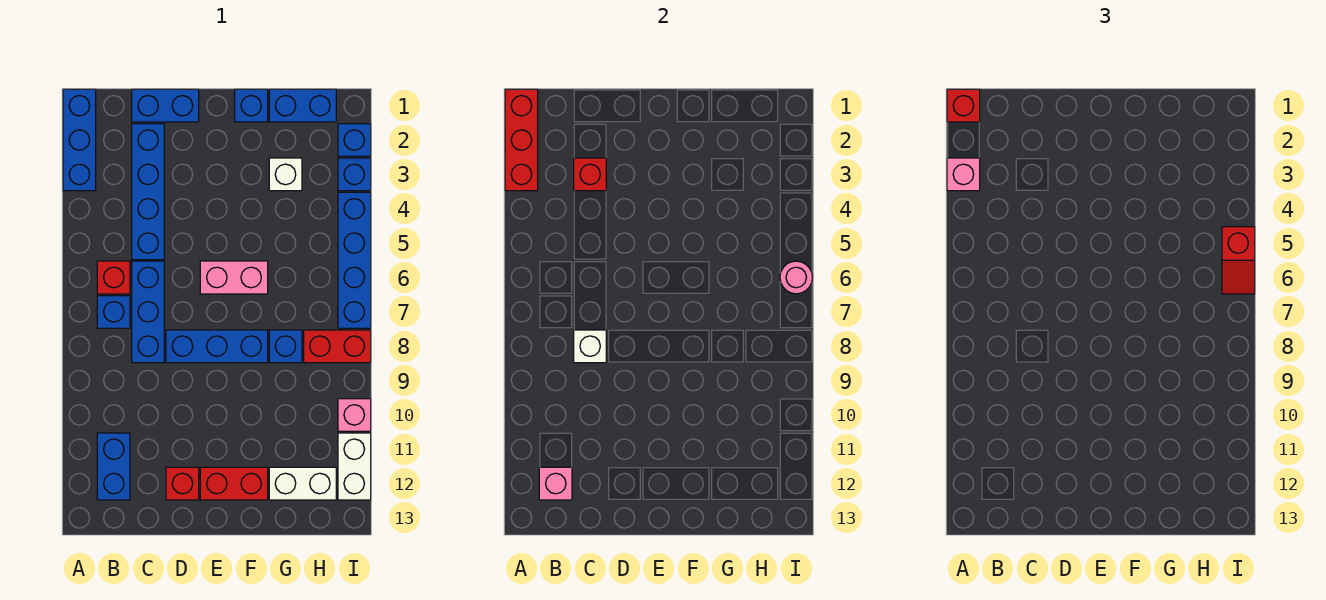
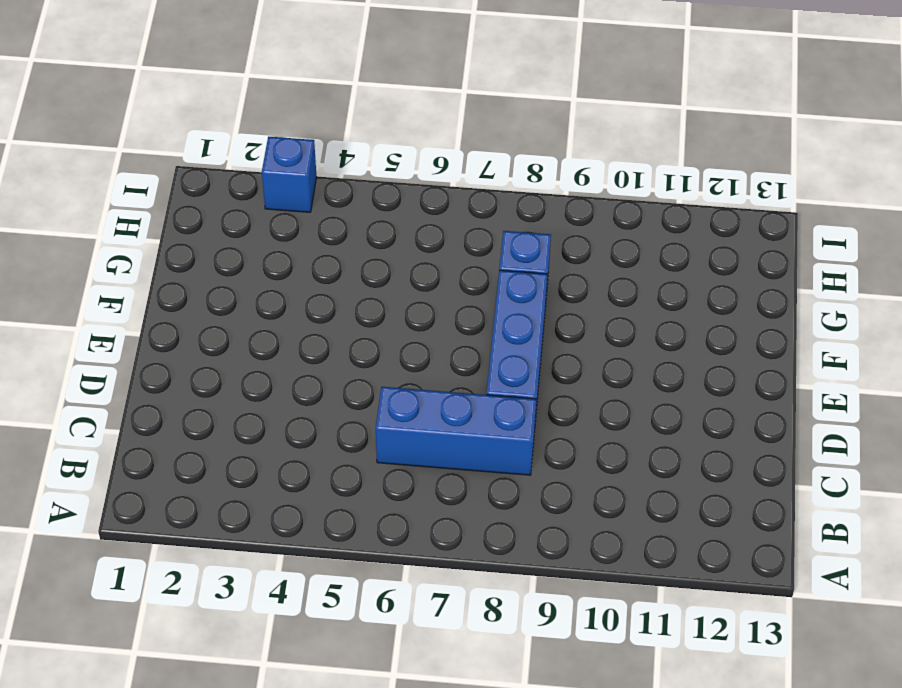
none -> blue 1x3 brick [63,89,96,191]
none -> red 1x1 brick [97,261,130,294]
none -> blue 1x1 brick [97,296,130,328]
none -> blue 1x2 brick [97,433,130,500]

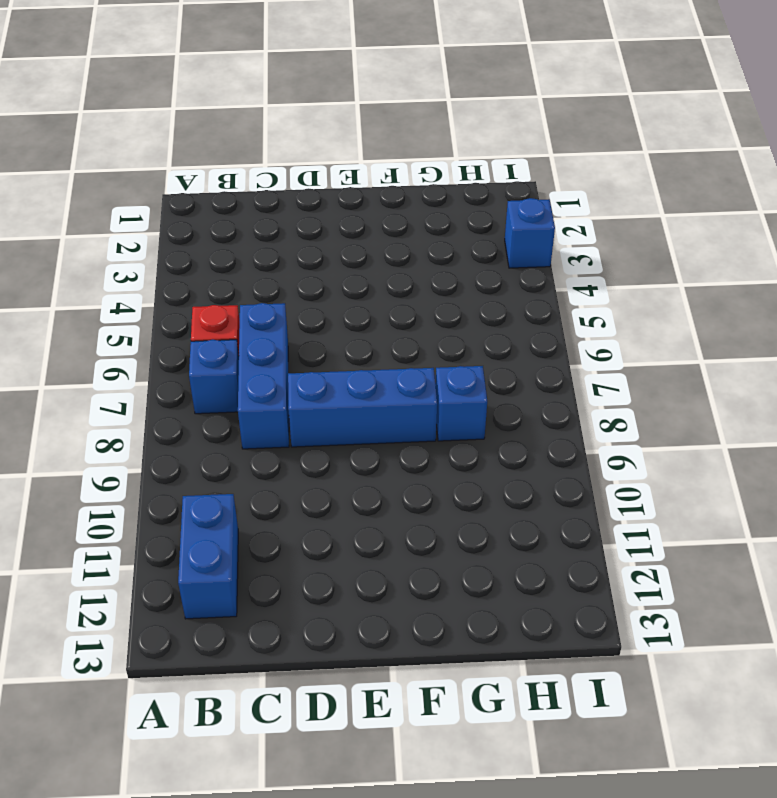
none -> blue 1x3 brick [63,89,96,191]
none -> blue 1x2 brick [132,89,199,122]
none -> blue 1x4 brick [132,124,164,260]
none -> red 1x1 brick [166,467,199,500]

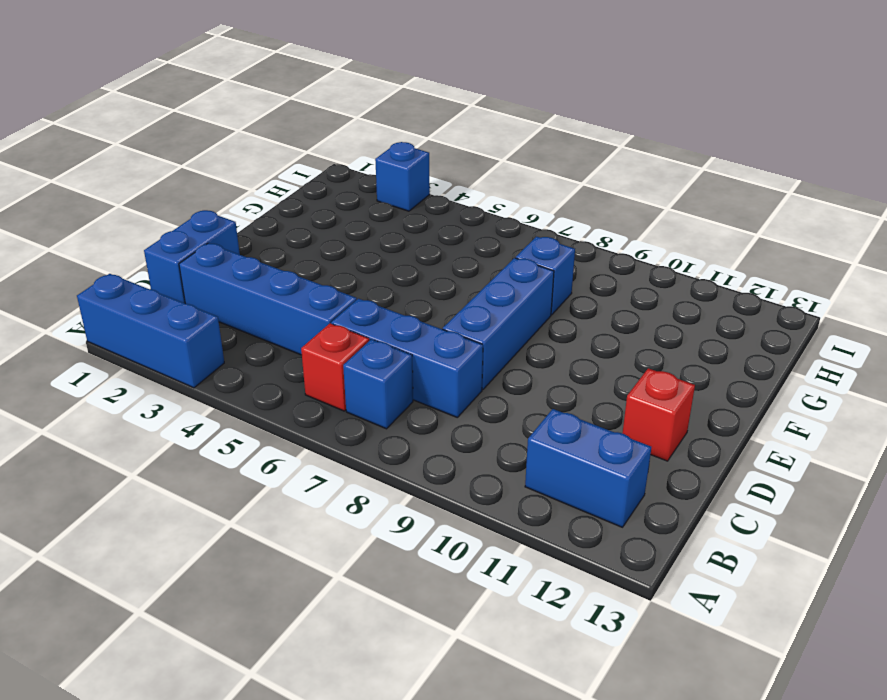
none -> pink 1x2 brick [200,261,268,294]
none -> red 1x2 brick [200,467,268,500]
none -> blue 1x1 brick [235,89,268,122]
none -> blue 1x2 brick [269,89,336,122]

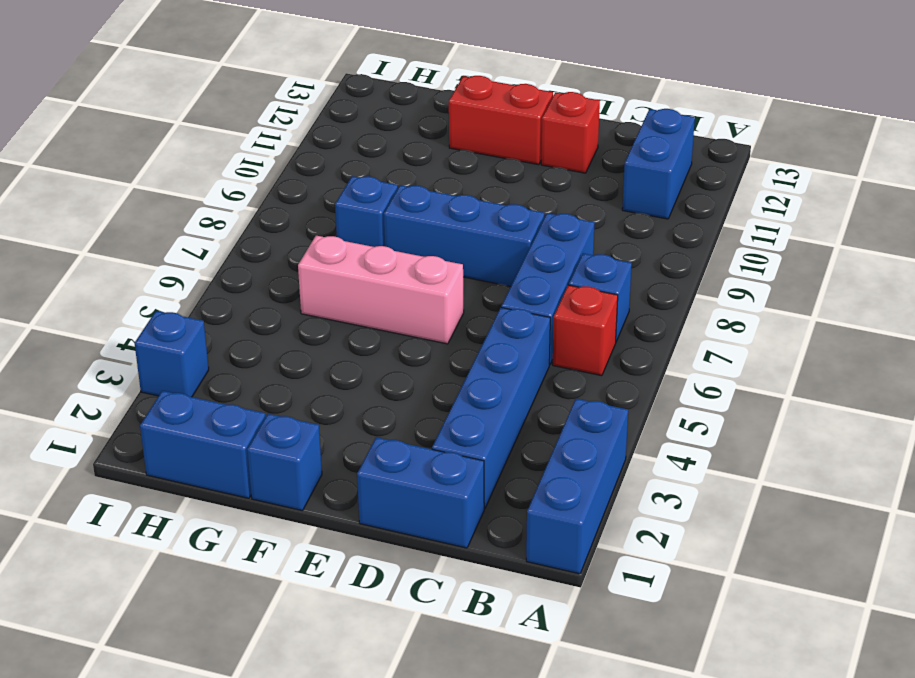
pink 1x3 brick [298,236,464,344] -> pink 1x2 brick [200,261,268,294]
none -> white 1x1 brick [269,158,302,191]
none -> white 1x2 brick [269,467,336,500]
none -> red 1x2 brick [304,330,371,363]
none -> blue 1x1 brick [338,124,371,156]

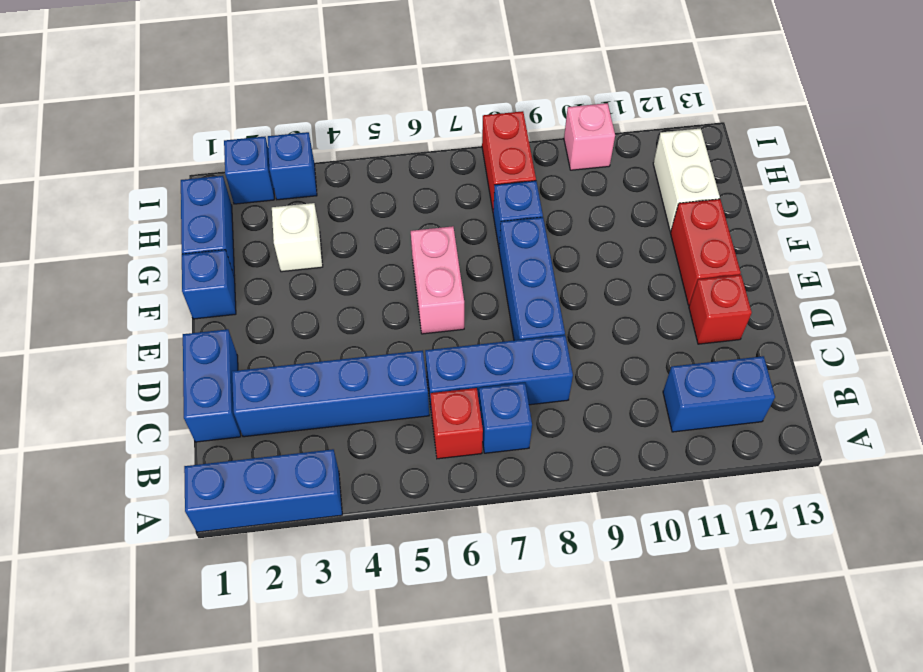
none -> blue 1x4 brick [338,192,371,328]
none -> white 1x2 brick [338,433,371,500]
none -> red 1x3 brick [505,89,538,191]
none -> pink 1x1 brick [539,467,572,500]

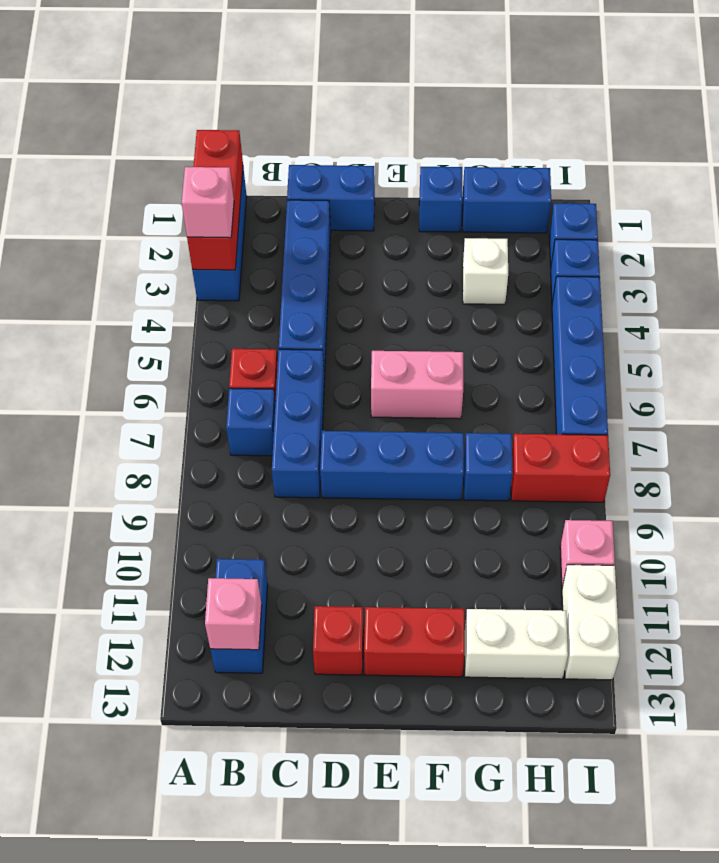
none -> red 1x1 brick [574,158,606,191]
none -> white 1x1 brick [574,330,606,363]
none -> pink 1x1 round brick [780,261,813,294]
none -> red 1x1 brick [947,89,980,122]

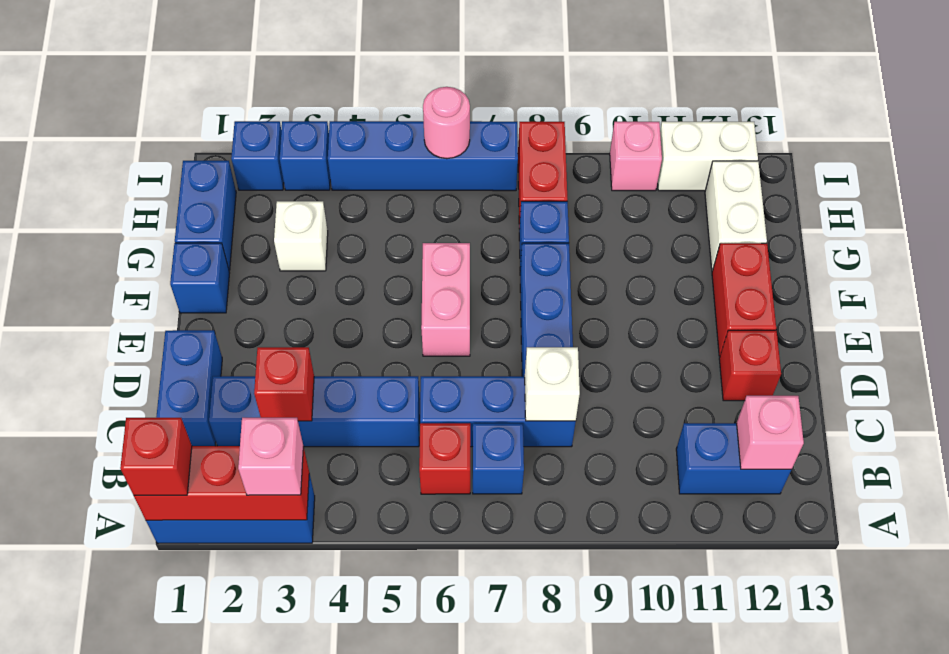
none -> red 1x2 slope [1222,227,1255,294]

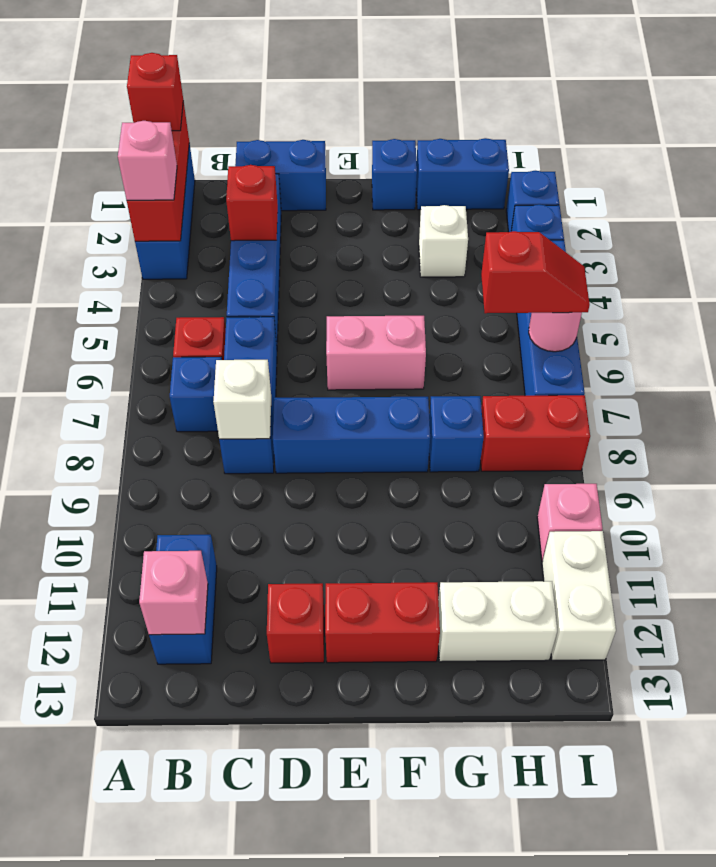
red 1x2 slope [481,231,590,313] -> red 1x2 slope turned to [1222,227,1255,294]

